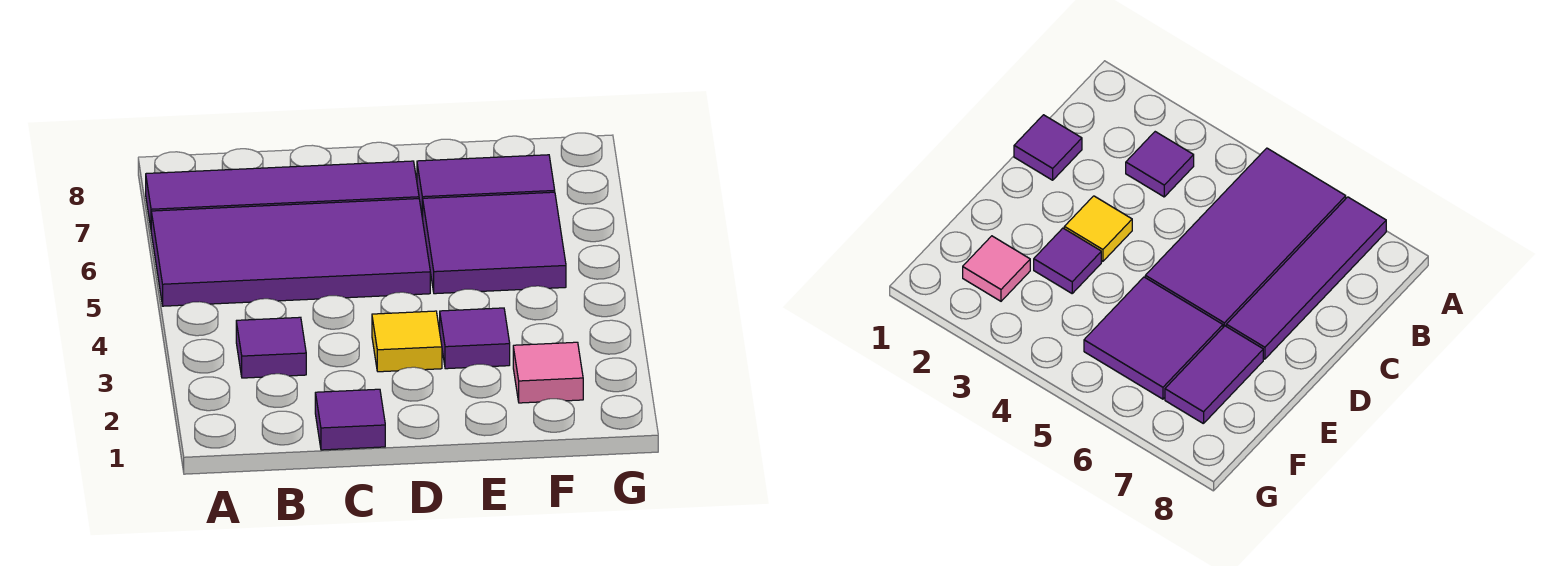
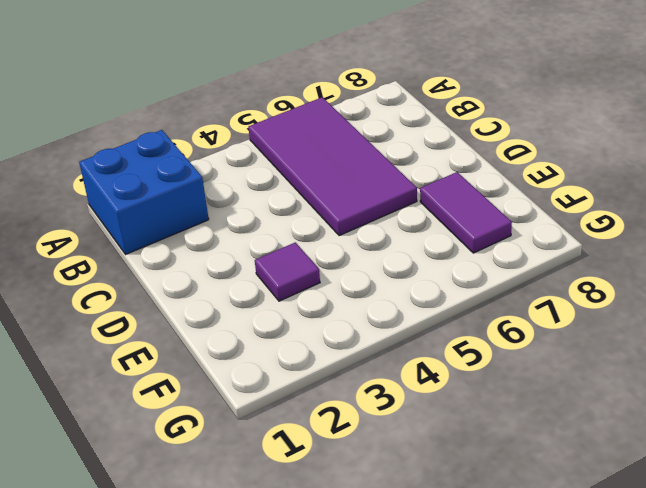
blue 2x2 brick [79,130,209,254] -> none
none -> purple 1x4 tile [146,161,419,227]
none -> purple 1x1 tile [236,317,306,378]

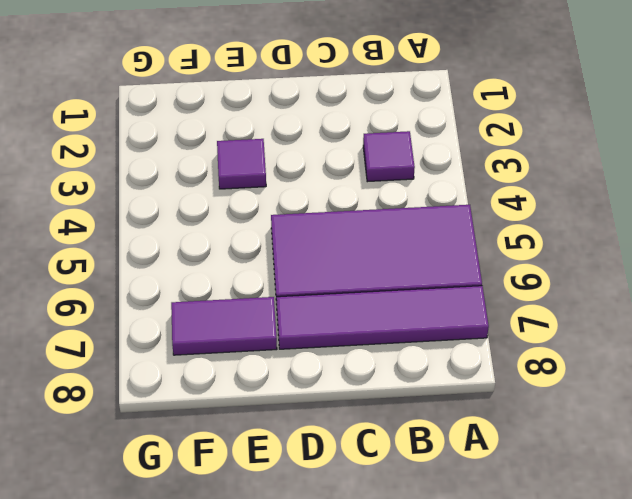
none -> purple 1x1 tile [315,389,385,450]
none -> yellow 1x1 tile [372,311,442,372]

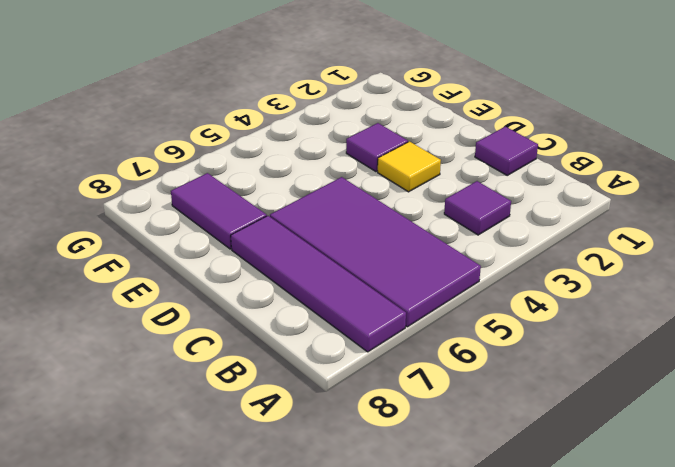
none -> purple 2x2 tile [422,192,566,294]
none -> pink 1x1 tile [513,342,583,403]

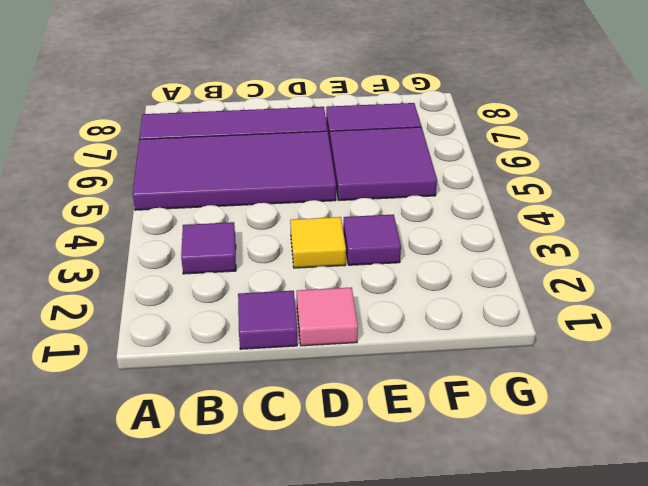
pink 1x1 tile [297,287,358,346] -> pink 1x1 tile moved to [513,342,583,403]

